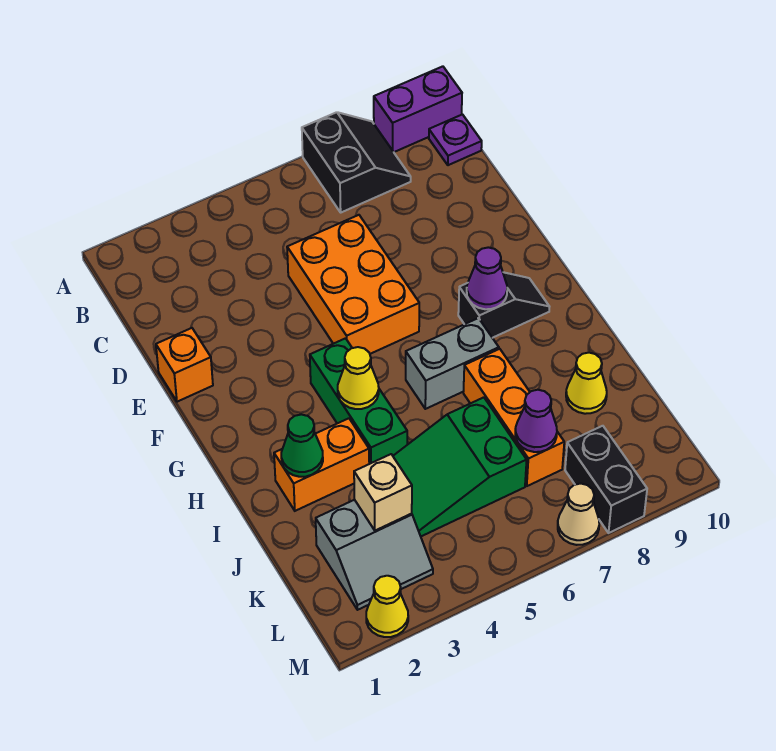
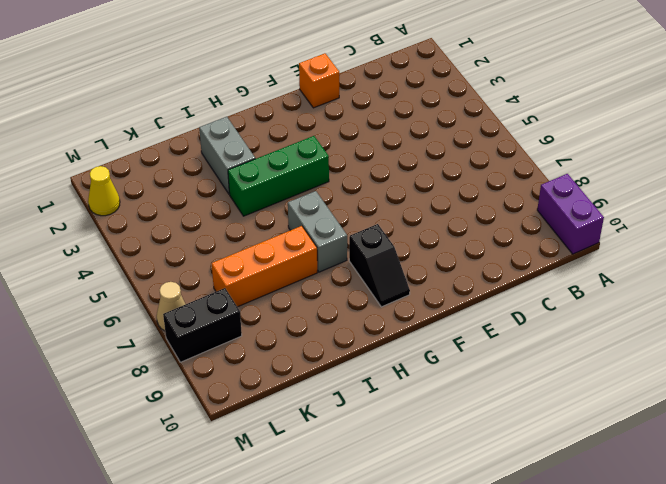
grey 1x2 brick [199,117,255,194] -> orange 1x2 brick [274,418,369,511]
none -> black 2x2 slope [302,112,411,212]
none -> purple 1x1 plate [429,114,482,165]
none -> orange 2x3 brick [287,215,419,354]

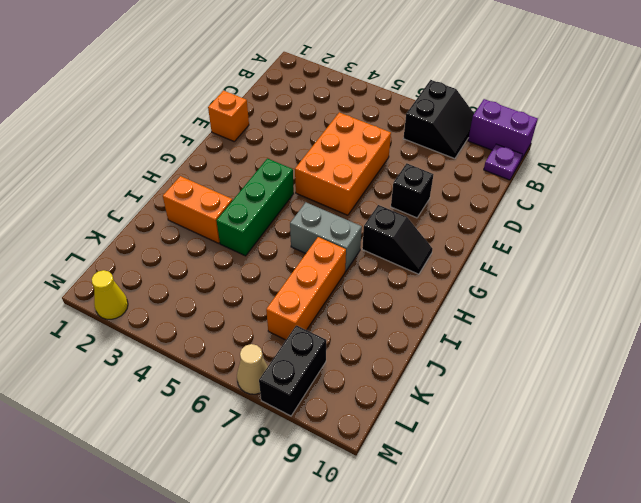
black 1x1 brick [391,163,433,218] -> none
none -> green 2x3 slope [393,397,527,536]
none -> yellow 1x1 cone [566,353,607,414]
none -> grey 2x2 slope [316,500,433,610]

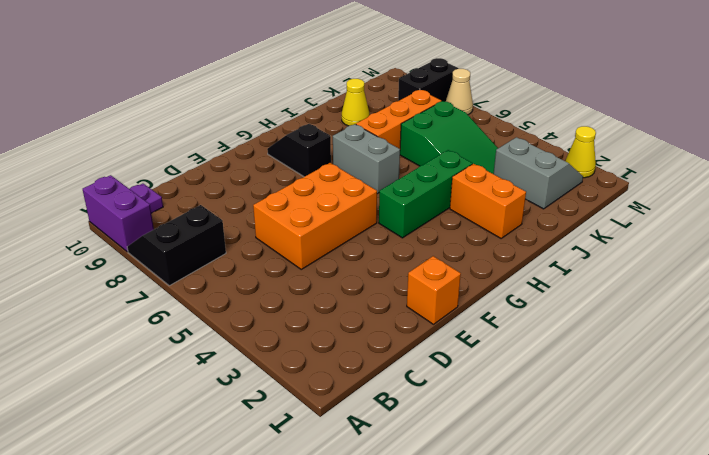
none -> purple 1x1 cone [467,247,507,309]
none -> yellow 1x1 cone [338,347,379,409]
none -> green 1x1 cone [281,414,323,477]

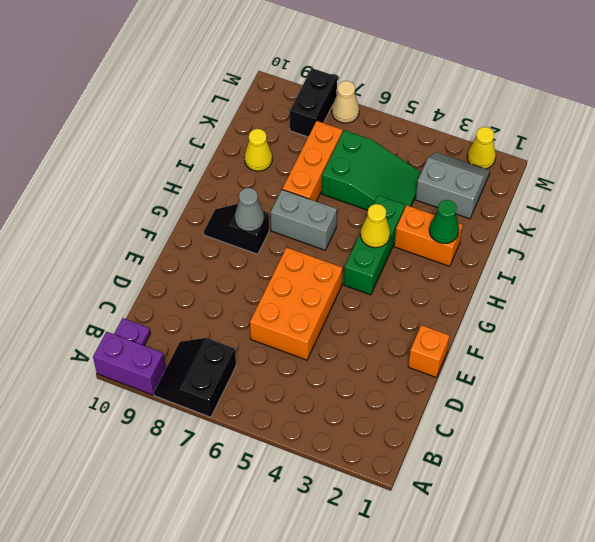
grey 1x1 cone [235,188,264,231] -> purple 1x1 cone [467,247,507,309]
none -> tan 1x1 brick [354,454,412,531]
none -> purple 1x1 cone [515,390,557,452]

